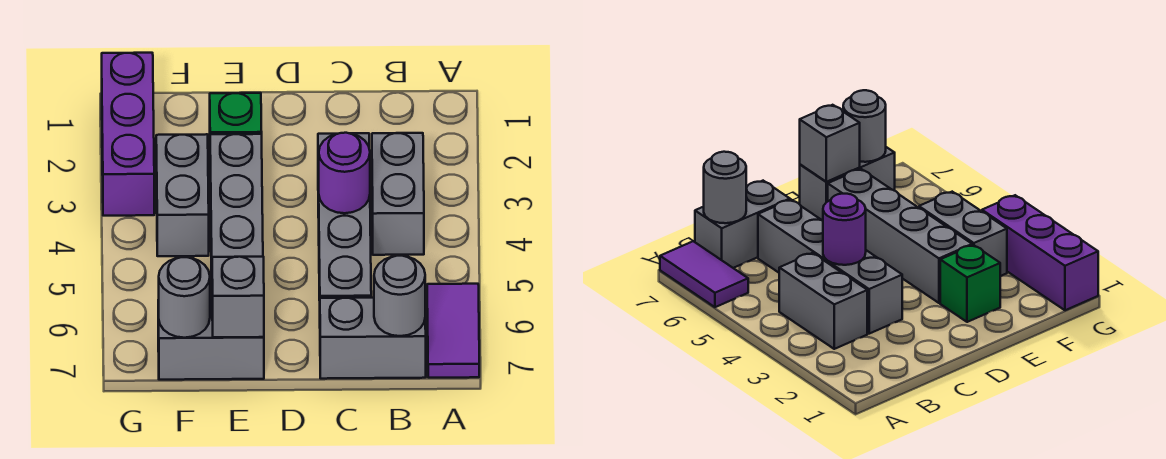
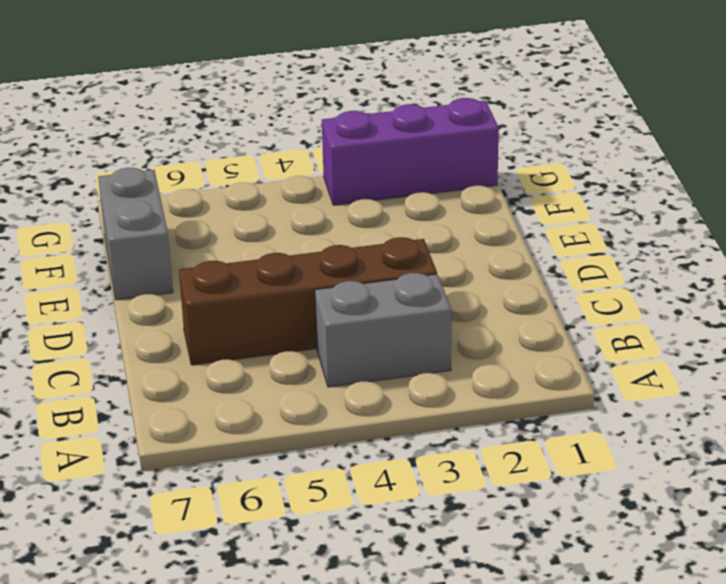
brown 1x4 brick [179,237,437,365] -> grey 1x4 brick [318,133,371,301]
none -> purple 1x2 tile [427,284,479,378]
none -> grey 1x2 brick [320,298,426,379]
none -> green 1x1 brick [210,93,262,134]

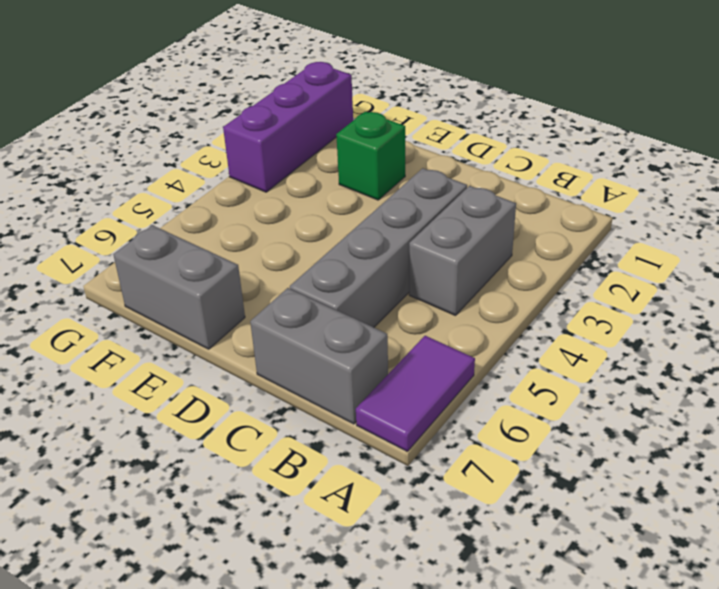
none -> grey 1x4 brick [210,134,263,280]
none -> grey 1x2 brick [156,134,209,256]
none -> grey 1x1 round brick [374,256,425,336]

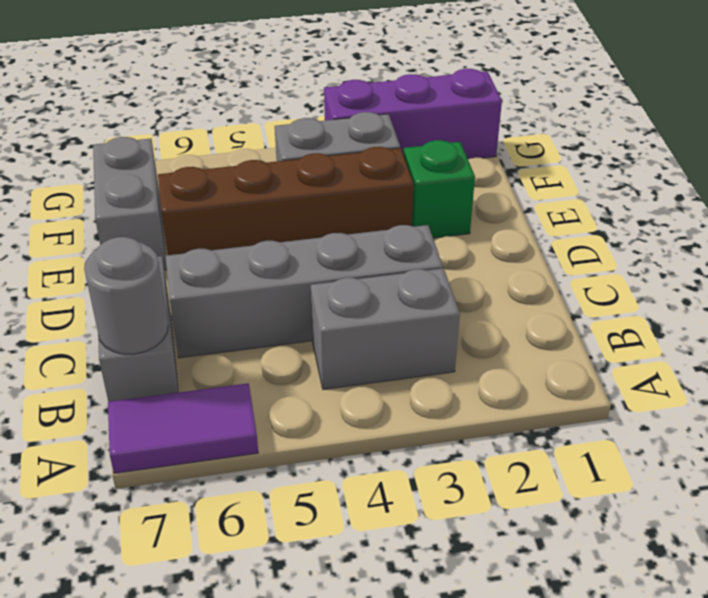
brown 1x4 brick [158,147,413,255] -> grey 1x4 brick [210,134,263,280]
none -> purple 1x1 round brick [319,133,370,213]
none -> grey 1x1 brick [212,257,264,337]
none -> grey 1x1 round brick [158,257,210,338]

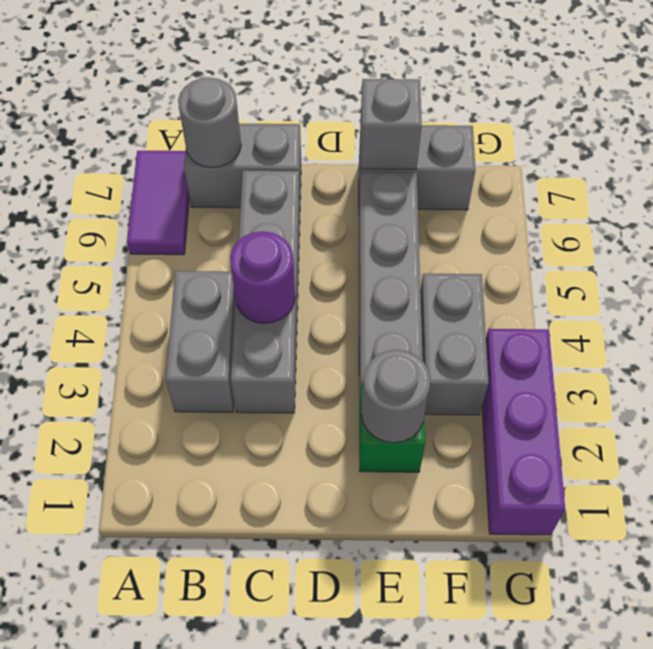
grey 1x1 round brick [361,350,431,443] -> grey 1x1 round brick moved to [158,257,210,338]

